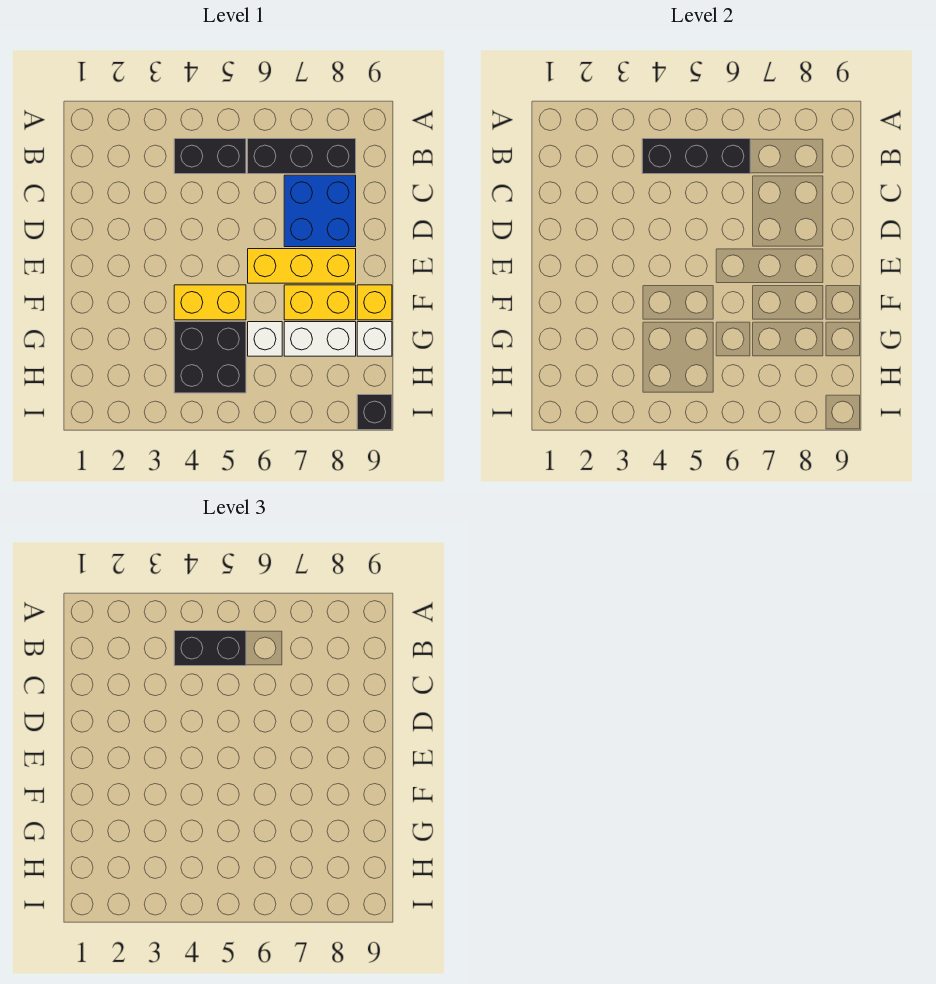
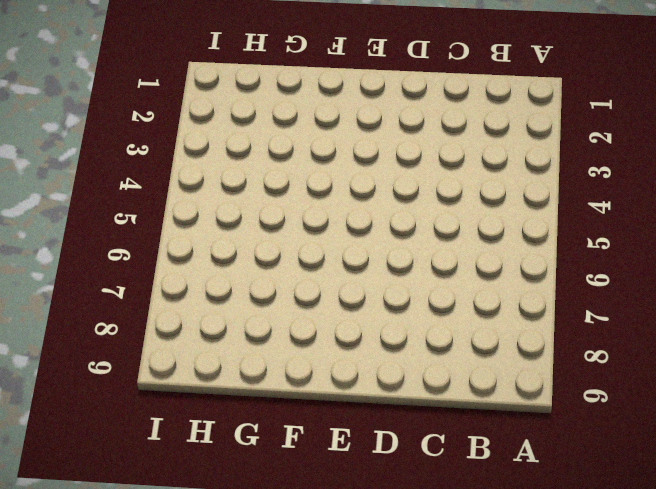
none -> black 1x2 brick [174,139,246,174]
none -> black 1x3 brick [248,139,356,174]
none -> blue 2x2 brick [284,175,356,247]

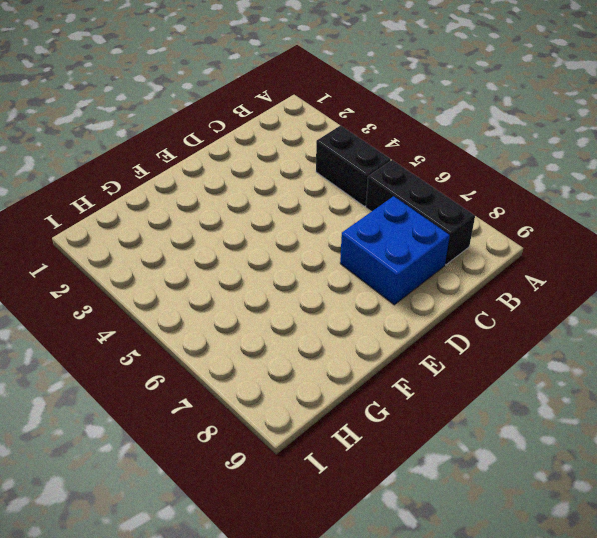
none -> yellow 1x3 brick [248,249,356,283]
none -> yellow 1x2 brick [174,285,246,320]
none -> yellow 1x2 brick [284,285,356,320]

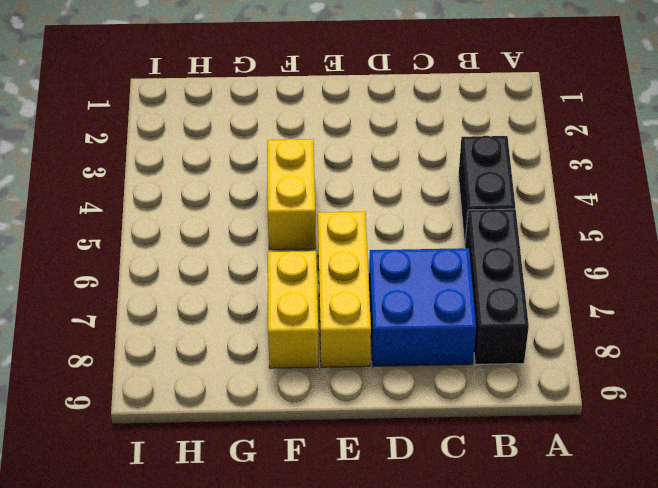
none -> yellow 1x1 brick [357,285,392,320]
none -> black 2x2 brick [174,322,246,393]
none -> white 1x1 brick [248,322,282,356]

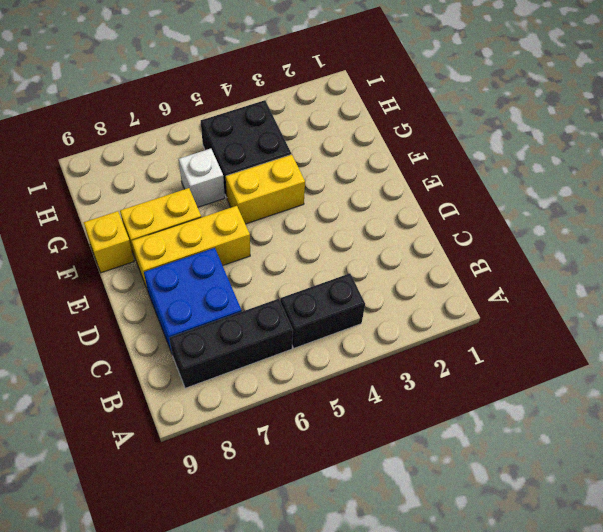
none -> white 1x2 brick [284,322,356,356]
none -> white 1x1 brick [357,322,392,356]
none -> black 1x1 brick [357,395,392,430]

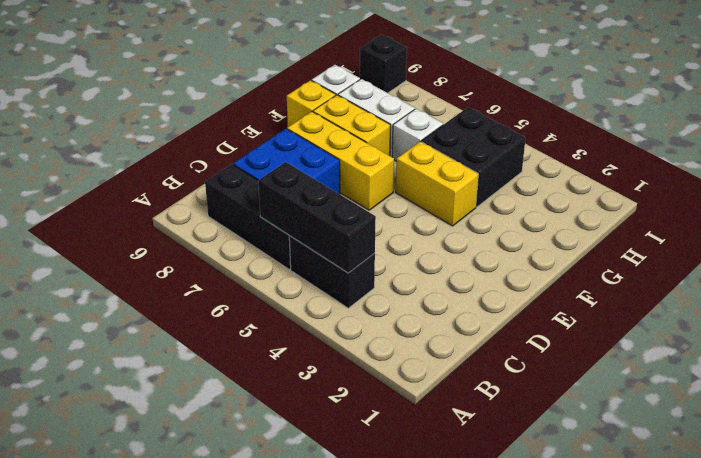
none -> black 1x2 brick [174,631,246,666]

